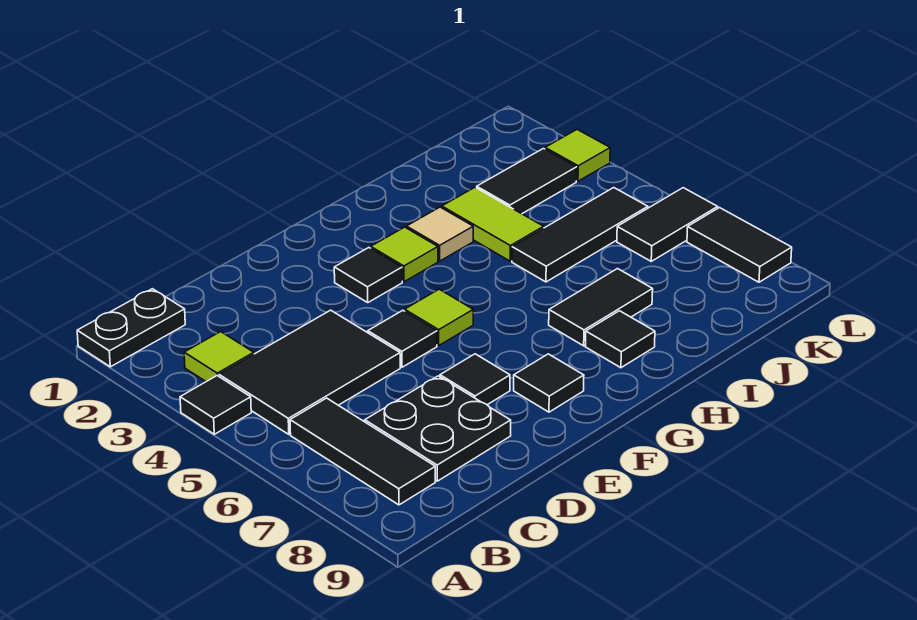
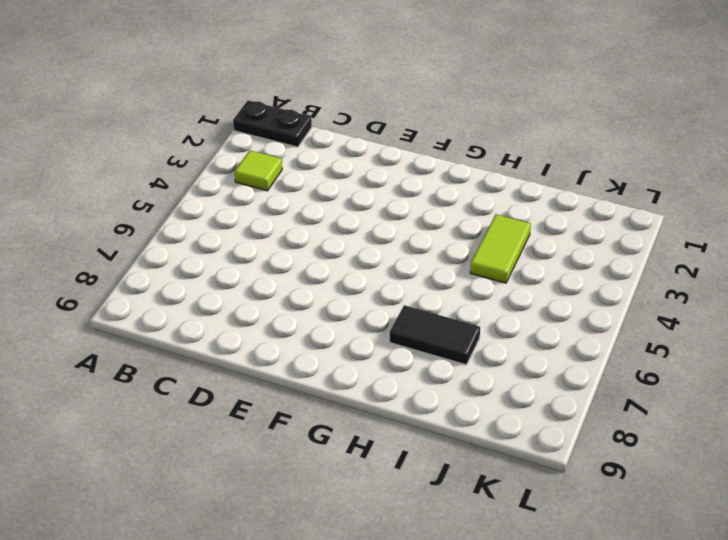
none -> black 1x1 tile [180,376,251,434]
none -> black 2x3 tile [219,310,400,434]
none -> black 1x3 tile [290,398,435,505]

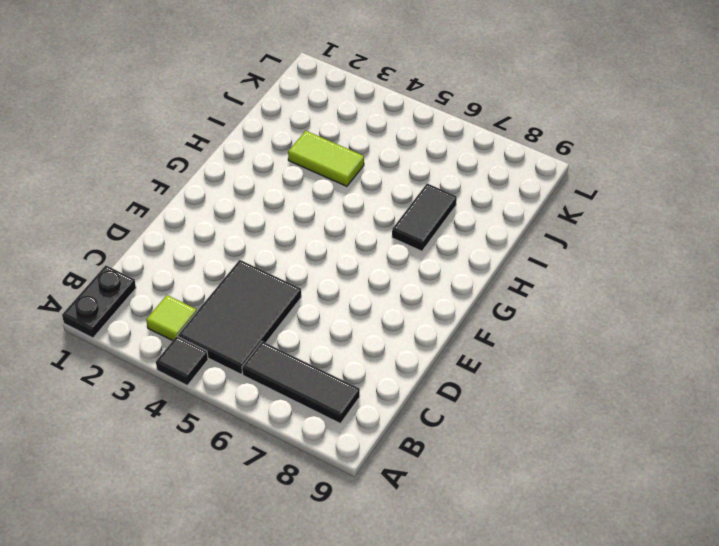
none -> black 2x2 plate [365,376,511,481]
none -> black 1x1 tile [368,310,437,367]
none -> black 1x1 tile [440,354,510,405]

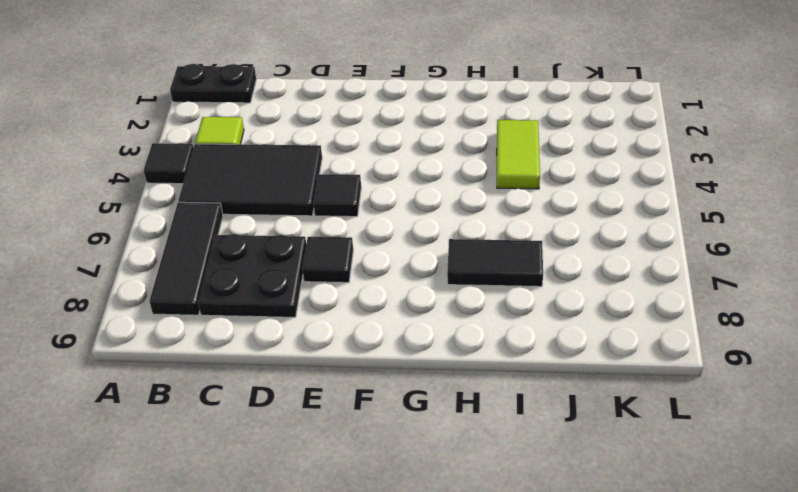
none -> black 1x1 tile [334,248,402,302]
none -> lime 1x1 tile [405,289,473,345]
none -> black 1x1 tile [514,354,584,412]

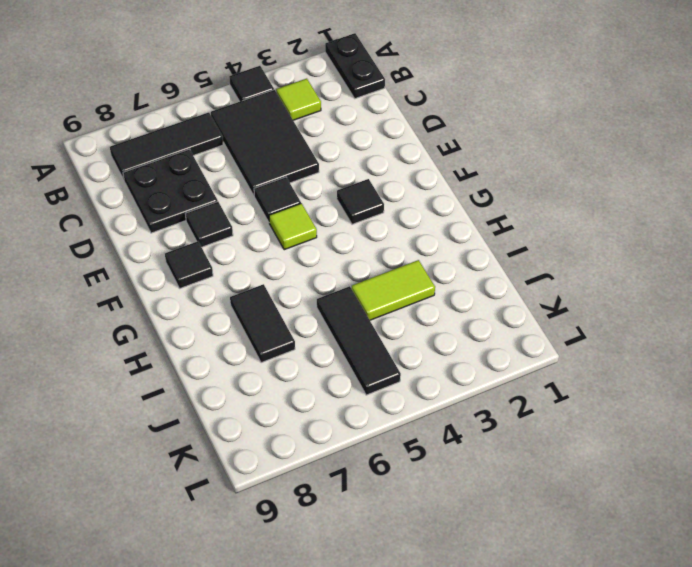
none -> lime 1x1 tile [371,227,438,282]
none -> tan 1x1 tile [406,207,473,261]
none -> black 1x1 tile [586,311,655,368]

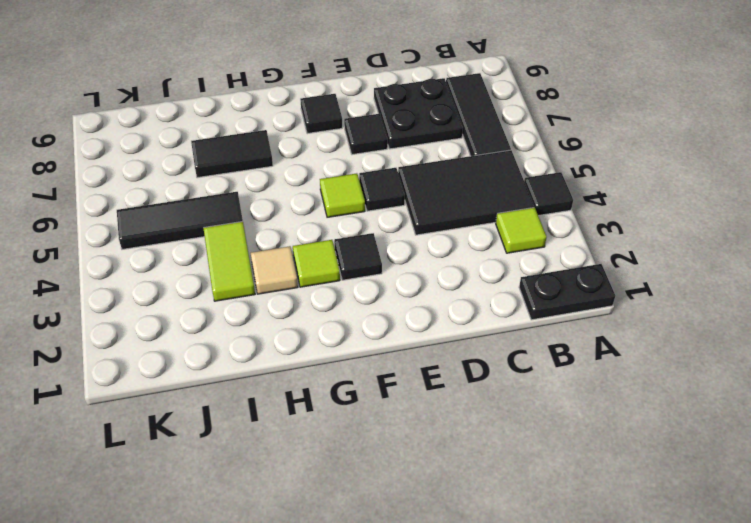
none -> black 1x1 tile [586,311,655,368]
none -> black 1x2 tile [477,149,577,214]
none -> black 1x2 tile [617,188,718,261]

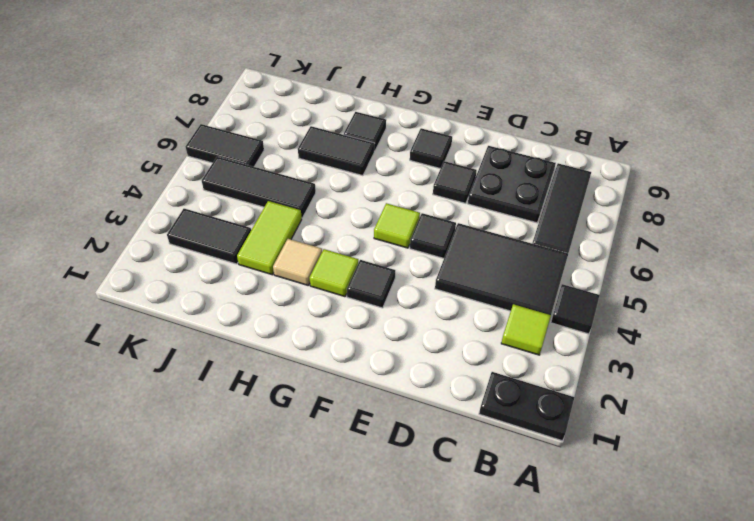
none -> lime 1x1 tile [545,130,610,181]
none -> black 1x2 tile [687,208,792,282]

